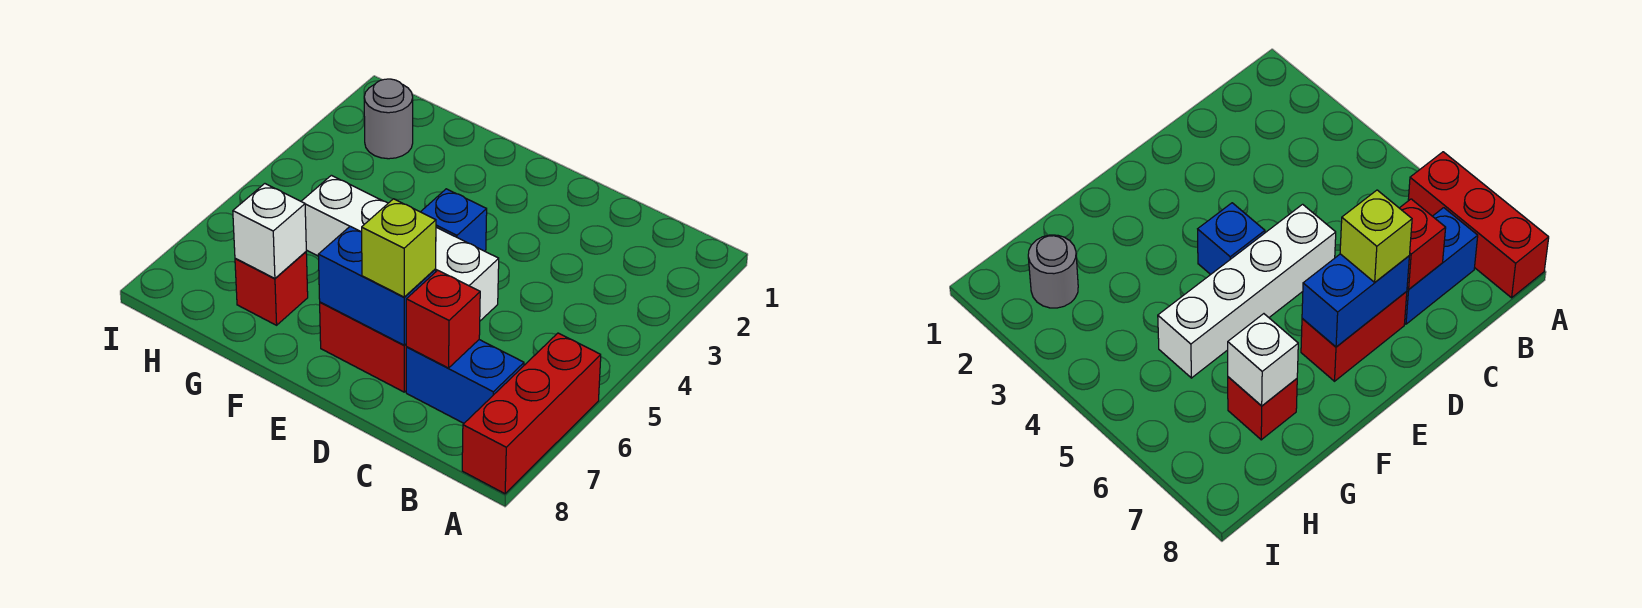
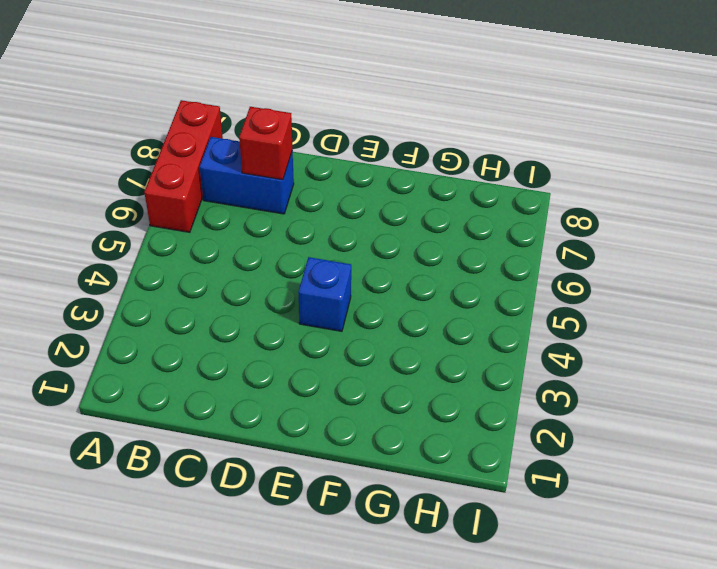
none -> white 1x4 brick [301,175,499,321]
none -> red 1x2 brick [320,302,406,392]

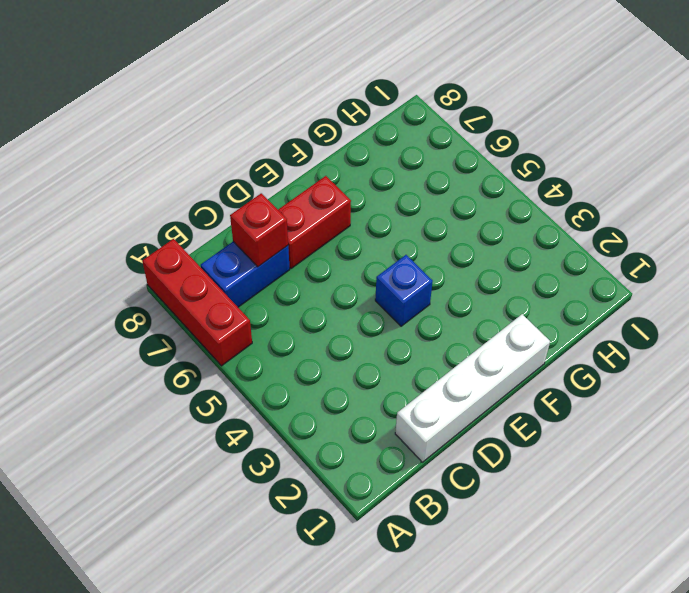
white 1x4 brick [395,314,550,462] -> white 1x4 brick moved to [301,175,499,321]
none -> red 1x1 brick [235,252,308,325]
none -> grey 1x1 round brick [364,79,413,159]

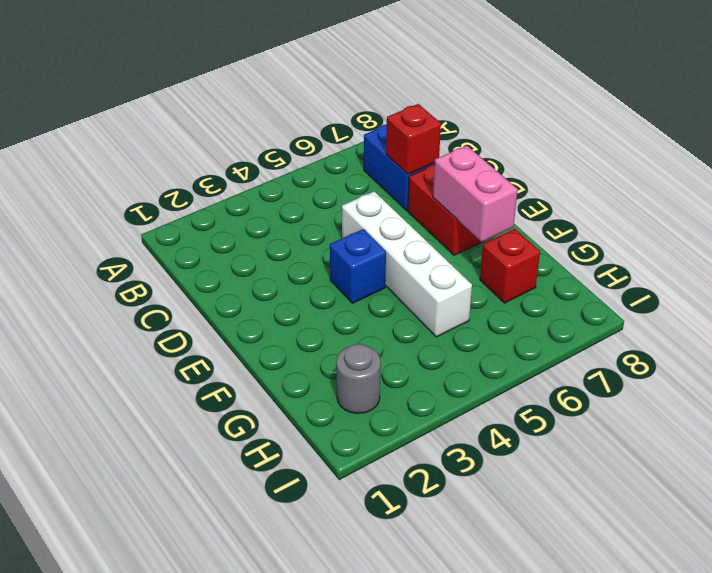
pink 1x2 brick [433,146,518,242] -> blue 1x2 brick [318,226,436,345]
none -> red 1x3 brick [462,333,601,494]
none -> white 1x1 brick [233,184,306,278]

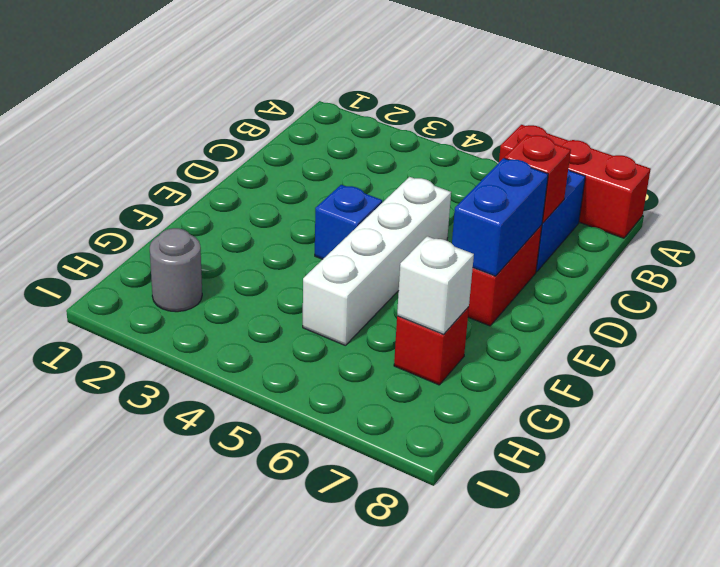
none -> lime 1x1 brick [362,199,436,297]

